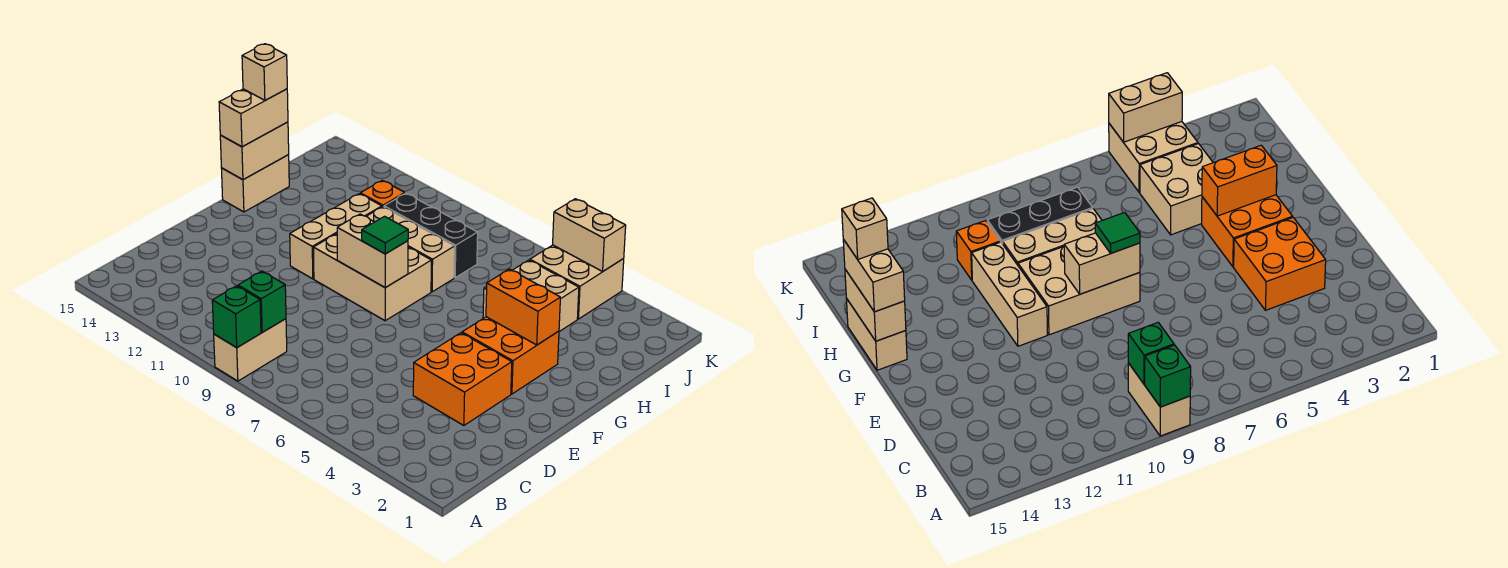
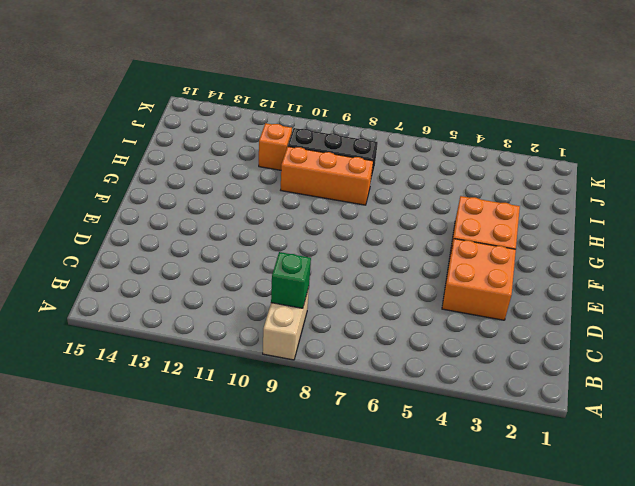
orange 1x3 brick [281,146,373,205] -> tan 1x3 brick [366,207,455,292]
none -> tan 2x3 brick [313,234,431,321]
none -> tan 1x3 brick [290,194,382,279]
none -> tan 1x2 brick [221,155,289,212]

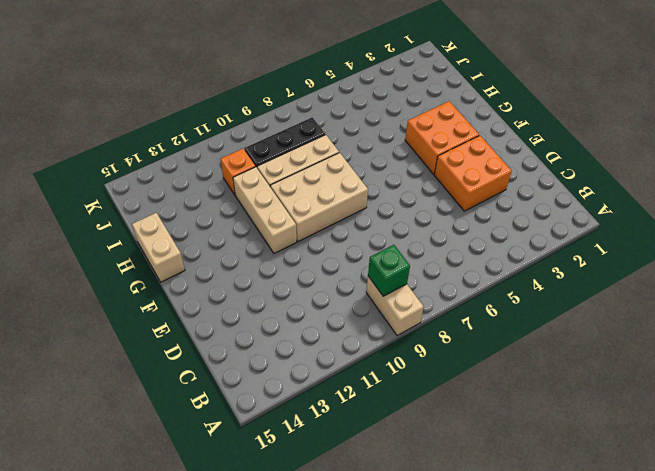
none -> tan 2x2 brick [483,260,579,332]
none -> tan 2x2 brick [530,245,624,319]
none -> green 1x1 brick [212,286,261,348]

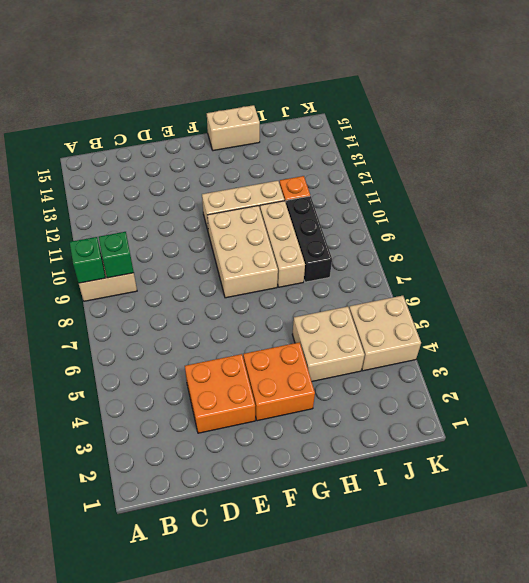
none -> tan 1x2 brick [337,214,408,288]
none -> orange 1x2 brick [486,269,560,345]
none -> tan 1x2 brick [220,122,289,180]

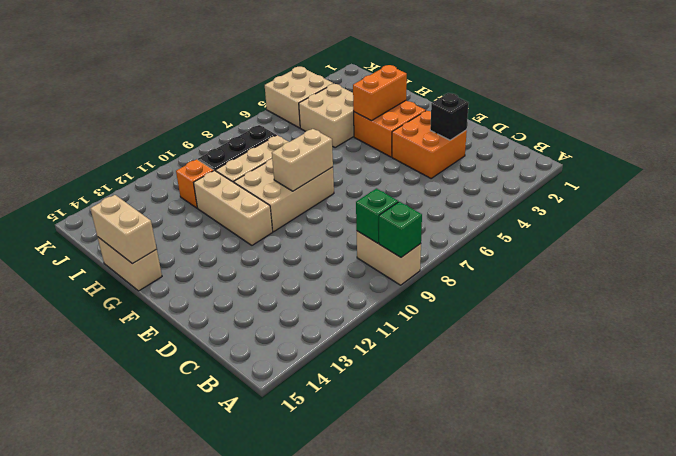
black 1x1 brick [430,93,469,140] -> none
none -> tan 1x2 brick [553,199,626,271]
none -> green 1x1 tile [362,216,408,254]
none -> tan 1x2 brick [219,89,288,147]

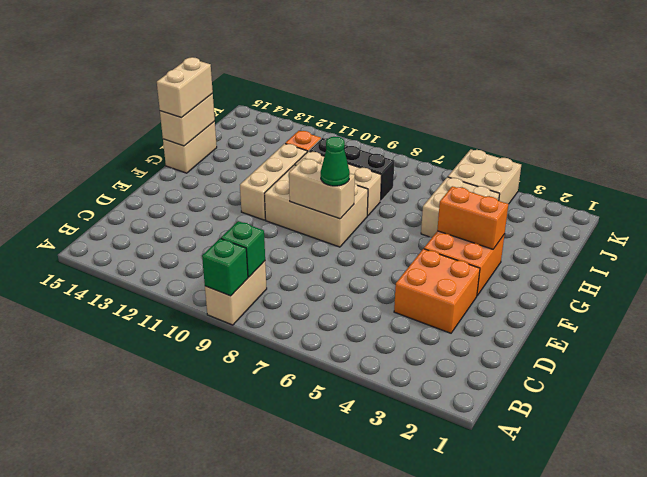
green 1x1 cone [321,137,350,186] -> green 1x1 tile [362,216,408,254]
none -> tan 1x2 brick [553,199,626,271]
none -> tan 1x1 brick [242,44,287,100]

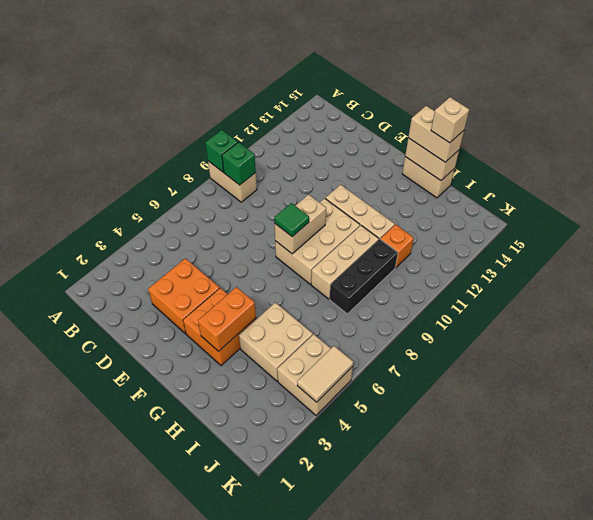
tan 1x2 tile [297,346,353,402] -> tan 1x2 brick [553,199,626,271]

